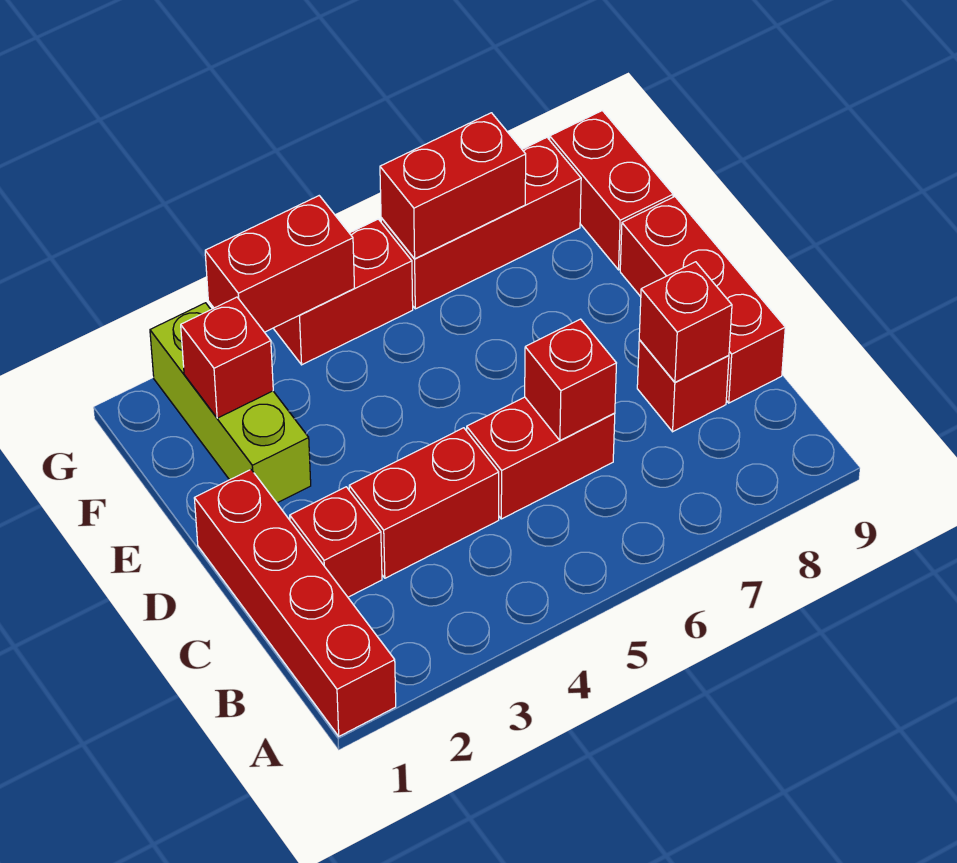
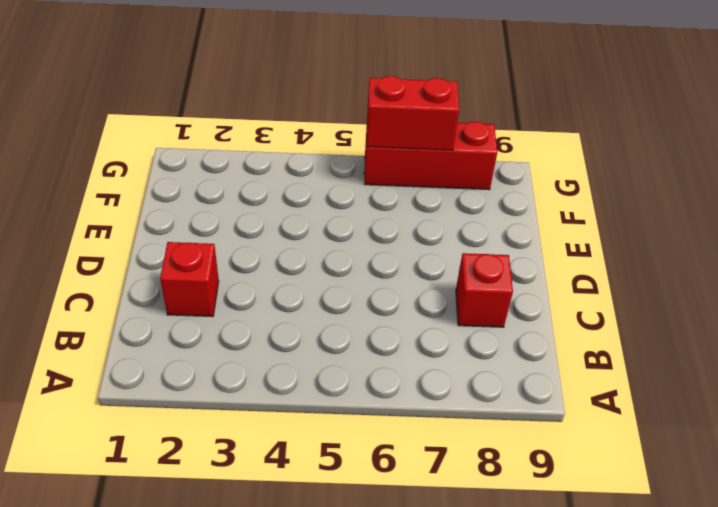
none -> red 1x4 brick [194,470,396,736]
none -> red 1x2 brick [349,428,499,578]
none -> red 1x2 brick [467,397,615,519]

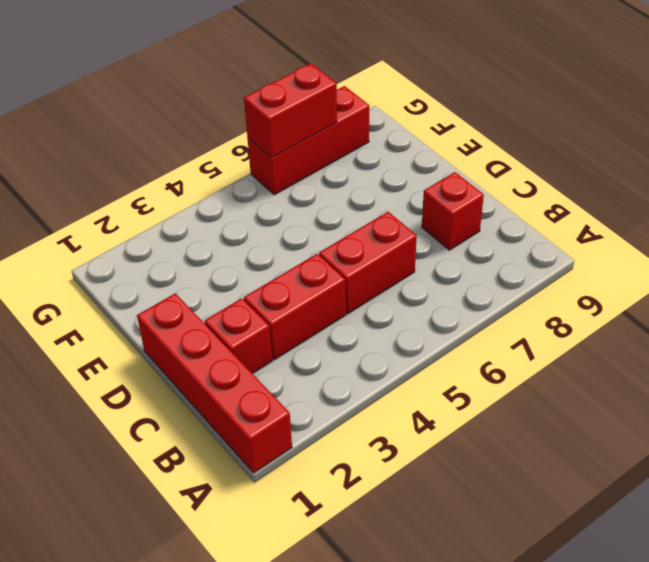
none -> red 1x3 brick [620,197,785,403]
none -> lime 1x3 brick [150,303,311,503]
none -> red 1x2 brick [550,111,673,270]

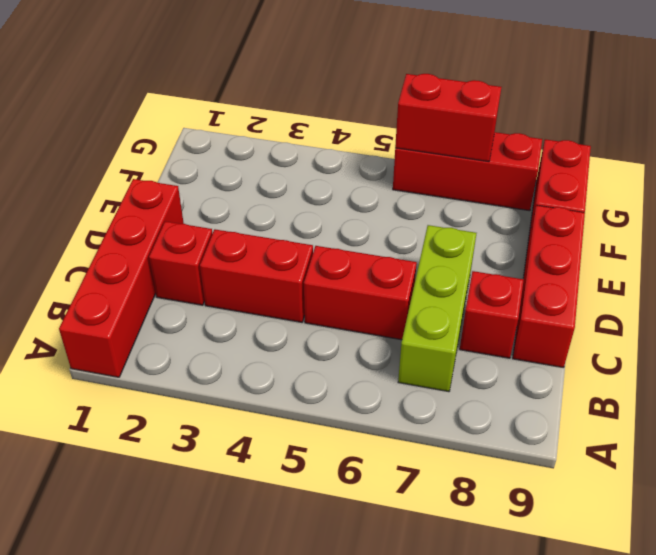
lime 1x3 brick [398,225,476,392] -> lime 1x3 brick moved to [150,303,311,503]
none -> red 1x2 brick [273,219,413,365]
none -> red 1x1 brick [525,319,616,440]
none -> red 1x1 brick [639,262,732,382]

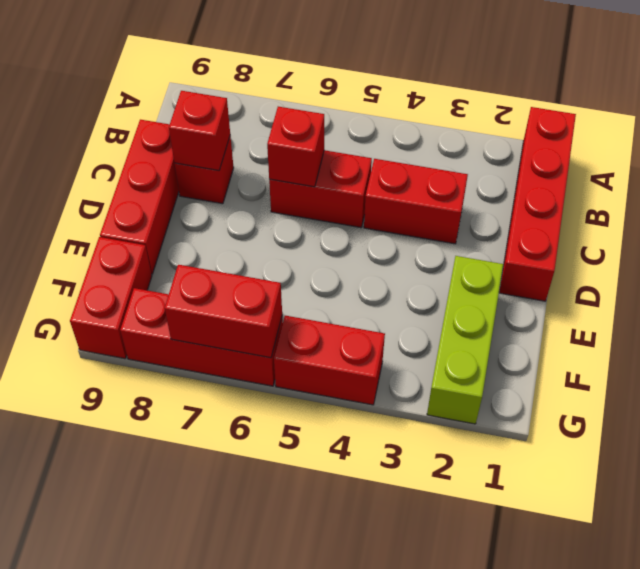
none -> red 1x1 brick [290,487,382,597]
none -> red 1x1 brick [181,297,273,418]
none -> red 1x2 brick [205,196,354,332]

